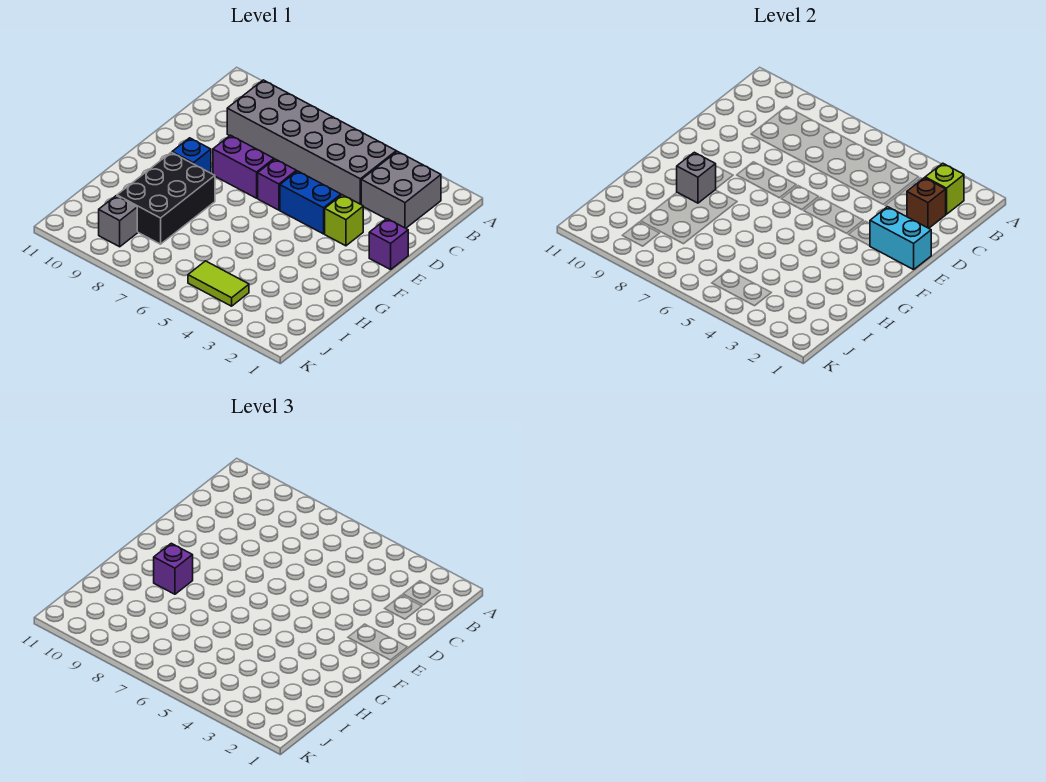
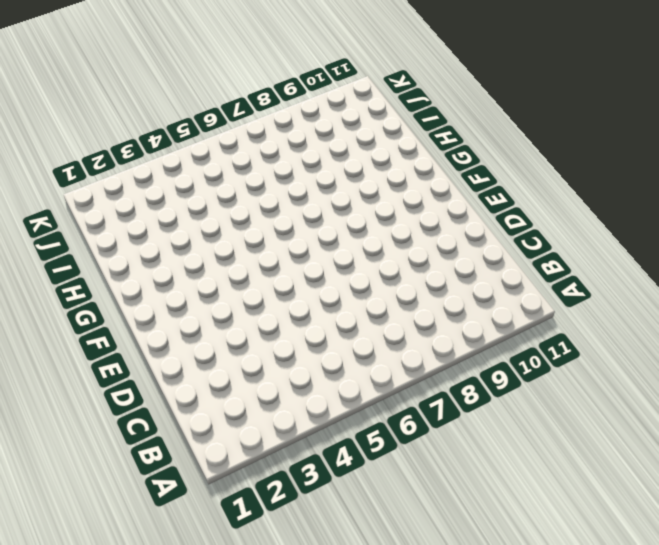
none -> grey 2x2 brick [361,151,441,228]
none -> grey 2x6 brick [227,80,396,204]
none -> purple 1x1 brick [369,219,408,270]

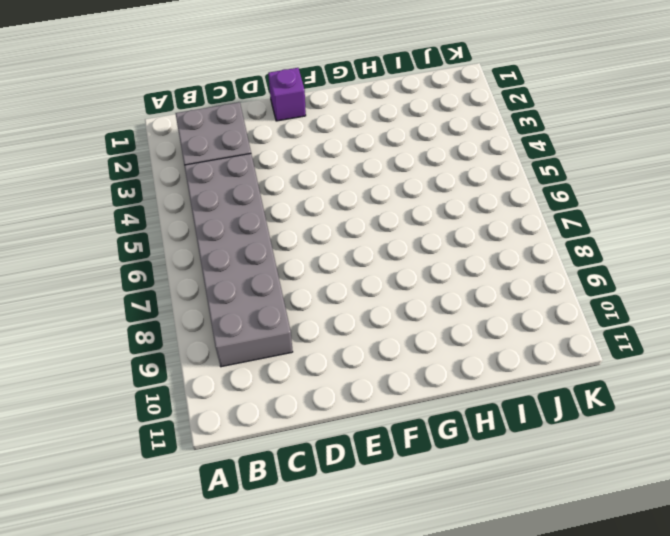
none -> lime 1x1 brick [325,195,363,246]
none -> blue 1x2 brick [280,171,341,234]
none -> purple 1x1 brick [258,159,296,210]

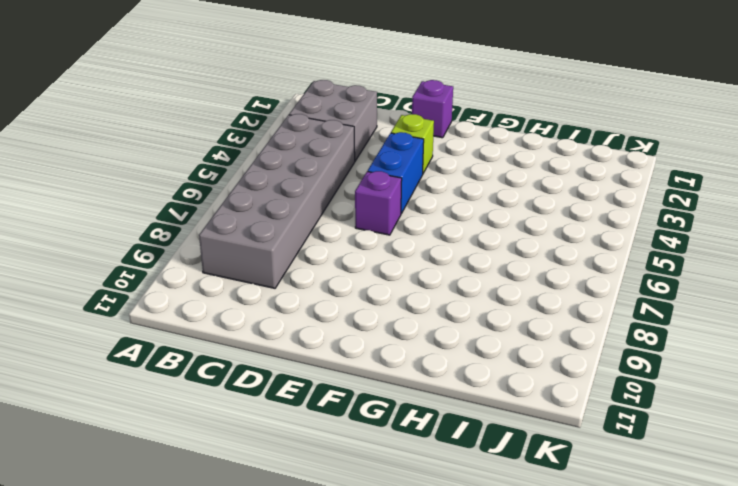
none -> purple 1x2 brick [213,135,274,198]
none -> blue 1x1 brick [172,138,211,173]
none -> black 2x3 brick [117,152,215,244]

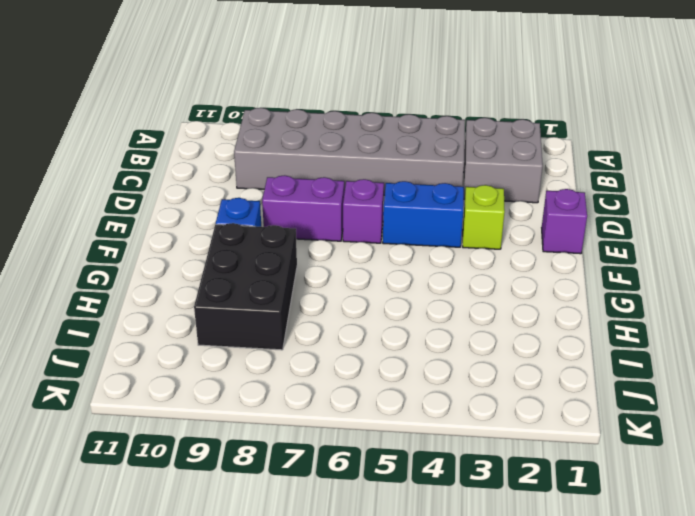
none -> lime 1x2 tile [188,261,249,306]
none -> grey 1x1 brick [99,196,137,247]
none -> lime 1x1 brick [925,163,964,214]

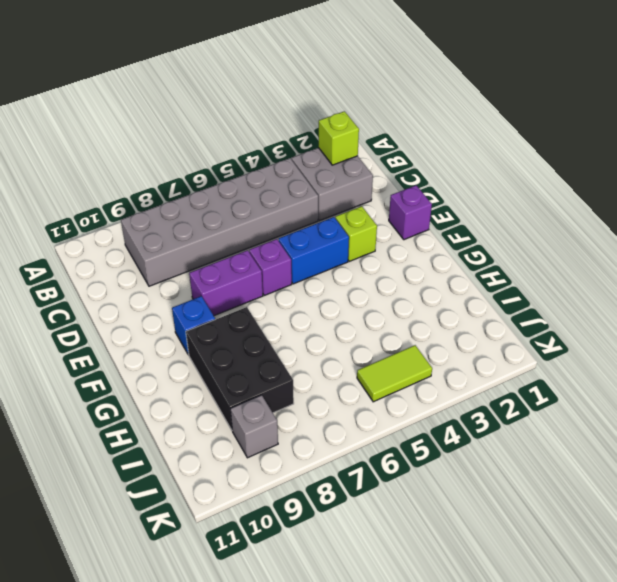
none -> brown 1x1 brick [907,178,946,228]
none -> cyan 1x2 brick [870,207,931,270]
none -> grey 1x1 brick [677,152,716,203]

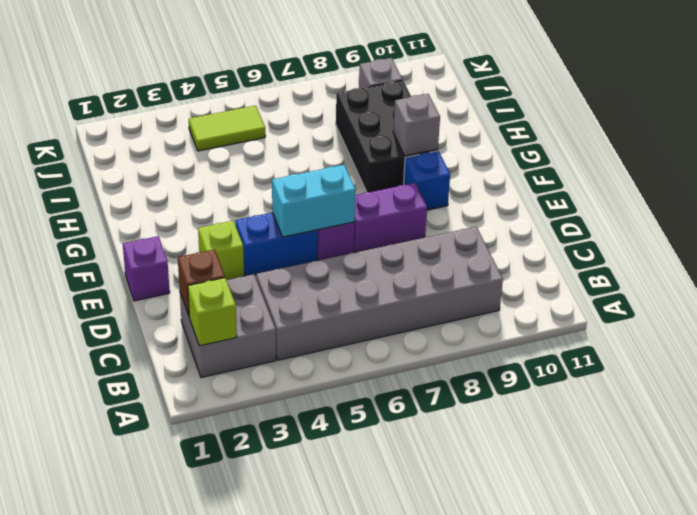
cyan 1x2 brick [272,165,356,237] -> cyan 1x2 brick moved to [870,207,931,270]
none -> purple 1x1 brick [154,543,193,594]

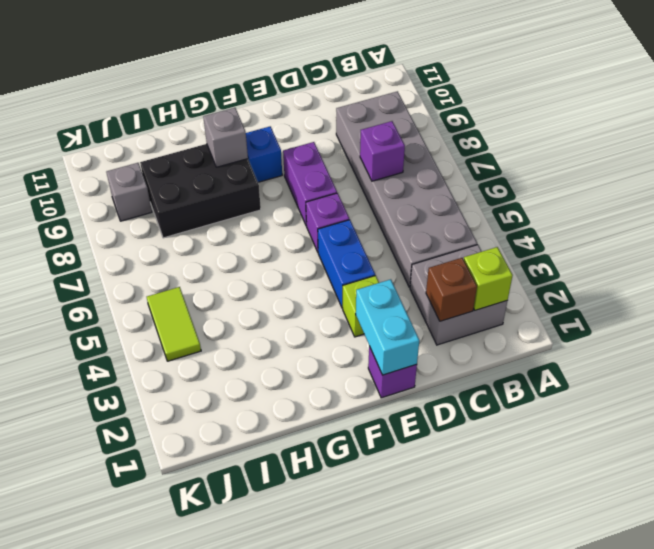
purple 1x1 brick [360,121,405,181] -> purple 1x1 brick moved to [154,543,193,594]

